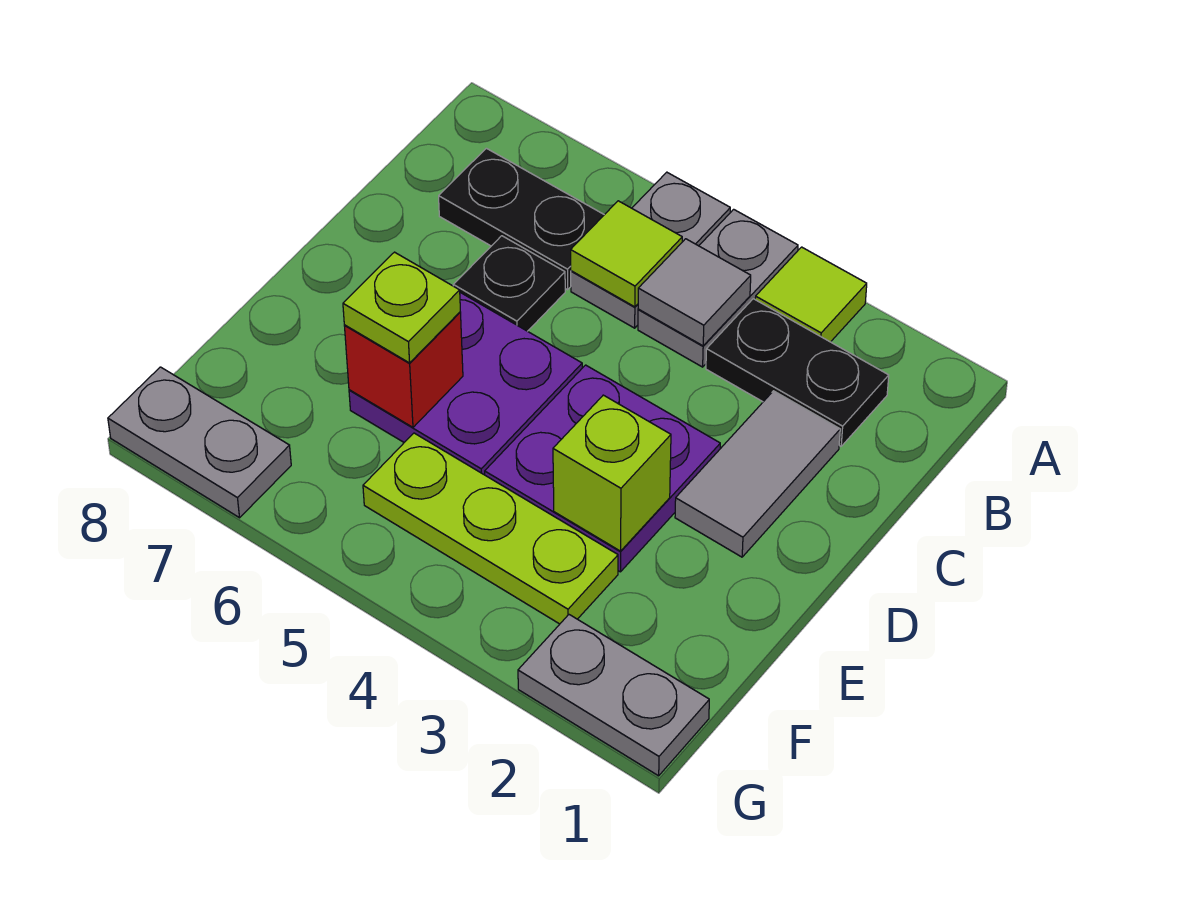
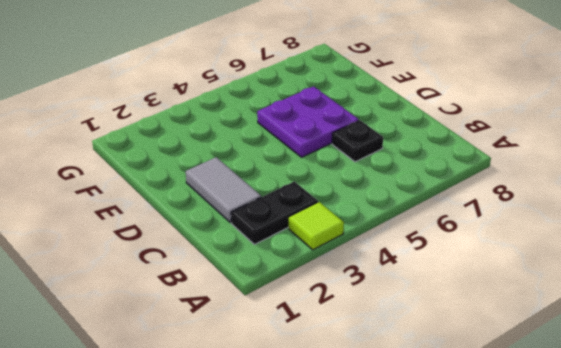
none -> grey 1x2 plate [638,209,798,367]
none -> grey 1x2 plate [571,172,730,328]
none -> black 1x2 plate [439,148,604,290]

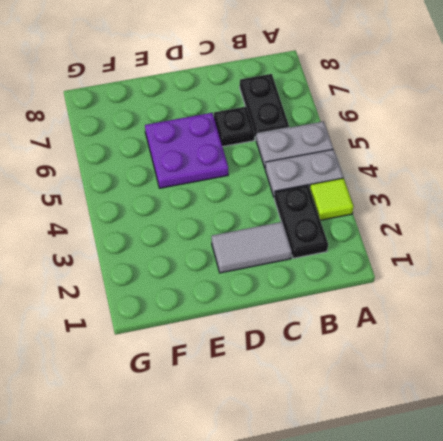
none -> purple 2x2 plate [485,365,720,572]
none -> lime 1x3 plate [363,433,618,624]
none -> grey 1x2 plate [518,615,709,776]

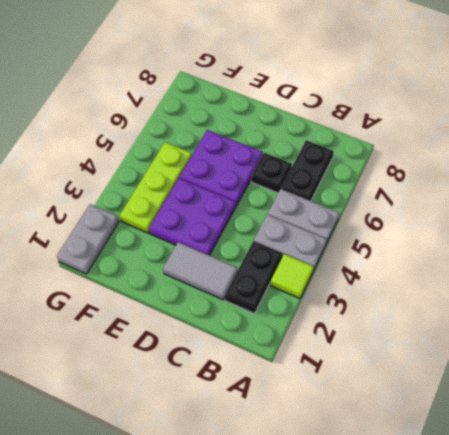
none -> grey 1x2 plate [108,367,291,518]
none -> grey 1x1 tile [638,239,751,346]
none -> lime 1x1 tile [571,201,682,307]

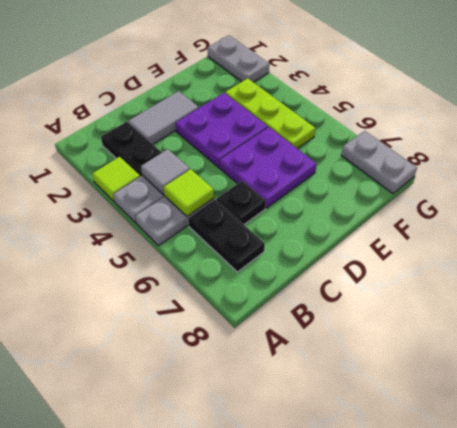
none -> lime 1x1 brick [553,395,671,551]
none -> red 1x1 brick [345,312,463,427]
none -> lime 1x1 plate [343,252,460,363]

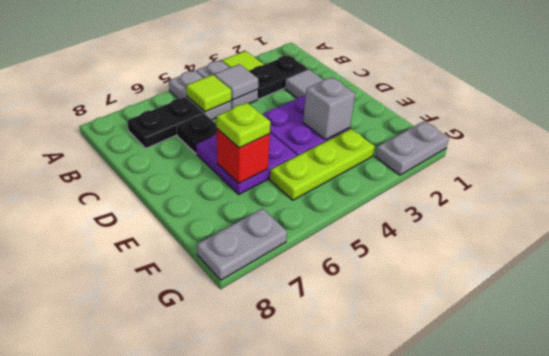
grey 1x1 brick [303,77,355,140] -> lime 1x1 brick [553,395,671,551]

